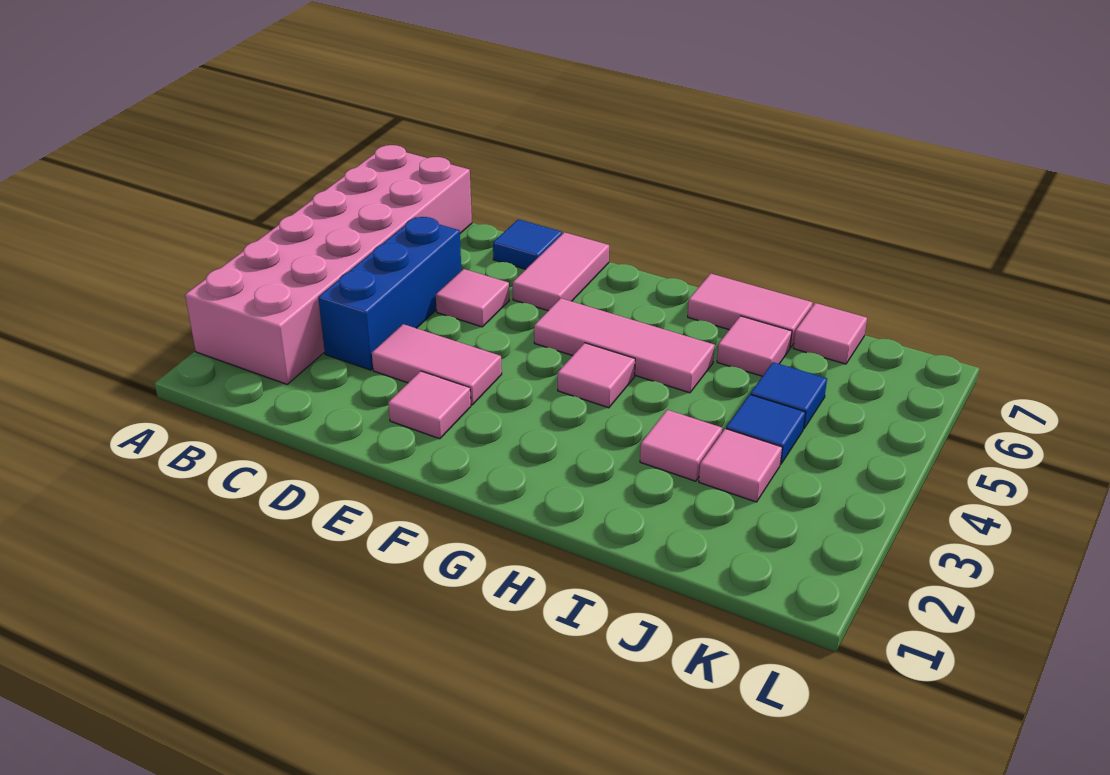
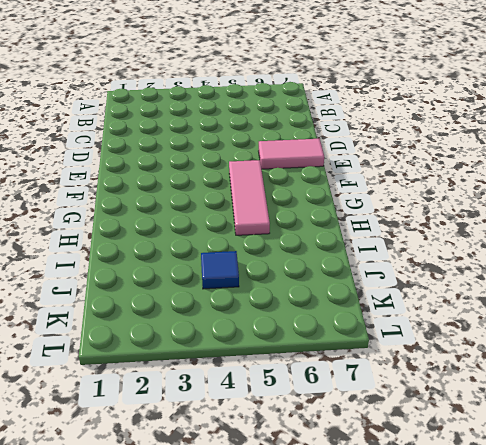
none -> pink 2x6 brick [185,145,472,384]
none -> blue 1x3 brick [318,217,461,370]
none -> pink 1x2 tile [372,324,502,405]

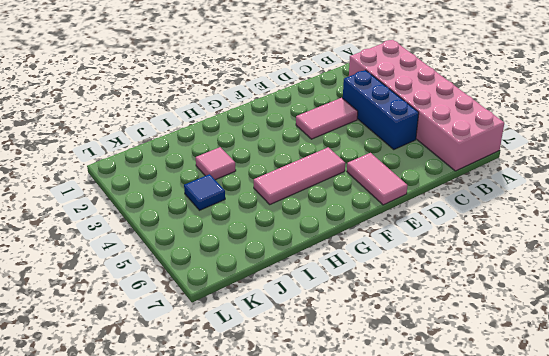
none -> pink 1x1 tile [436,269,509,327]
none -> blue 1x1 tile [493,219,562,269]
none -> pink 1x1 tile [388,371,471,439]

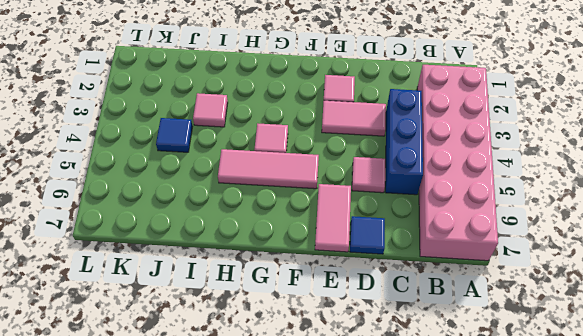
none -> pink 1x2 tile [688,274,813,348]
none -> pink 1x1 tile [717,316,792,376]
none -> pink 1x1 tile [699,429,782,502]

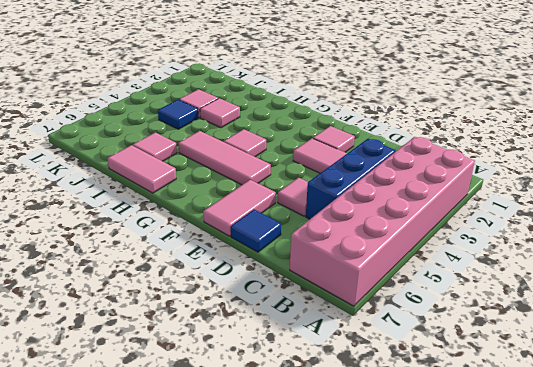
none -> blue 1x1 tile [751,362,827,429]
none -> pink 1x1 tile [794,303,867,364]

